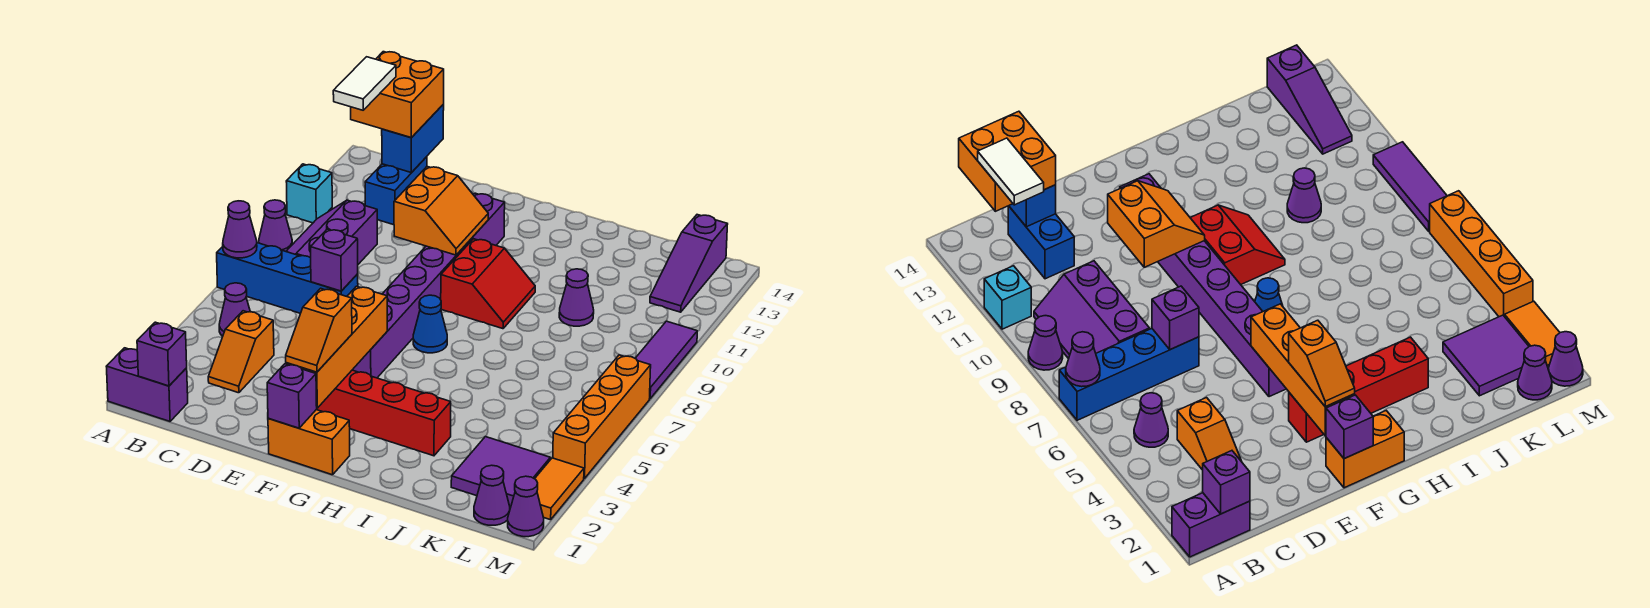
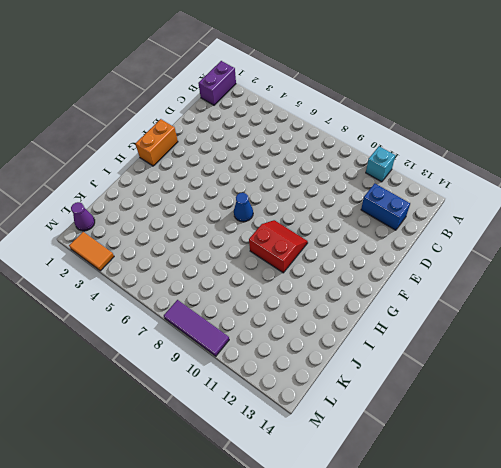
red 2x2 slope [249,220,308,273] -> red 2x2 slope turned to [441,239,535,329]
none -> blue 1x4 brick [217,243,358,313]
none -> purple 1x1 cone [259,200,292,251]
none -> purple 1x1 cone [219,283,250,336]
none -> purple 2x3 slope [286,200,377,264]

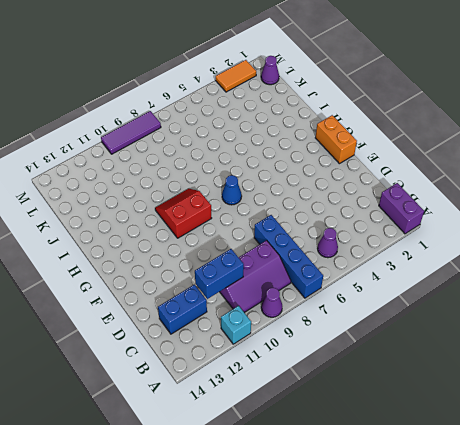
blue 1x2 brick [195,249,244,299] -> blue 1x2 brick moved to [382,105,444,173]
none -> orange 1x2 slope [208,311,274,393]
none -> red 1x4 brick [316,370,451,456]
none -> purple 1x8 brick [353,193,505,378]
none -> purple 1x1 cone [559,269,594,326]

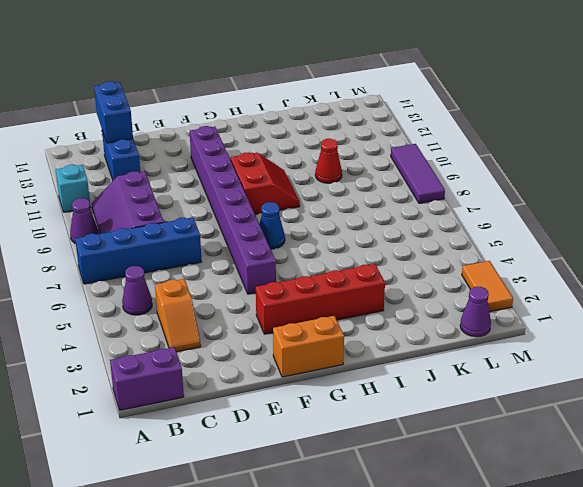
red 1x1 cone [315,139,342,183] -> purple 1x1 cone [559,269,594,326]
none -> purple 2x2 tile [451,437,550,507]
none -> purple 1x3 slope [650,215,728,312]
none -> purple 1x1 cone [508,476,544,537]
none -> orange 1x4 brick [553,355,651,479]

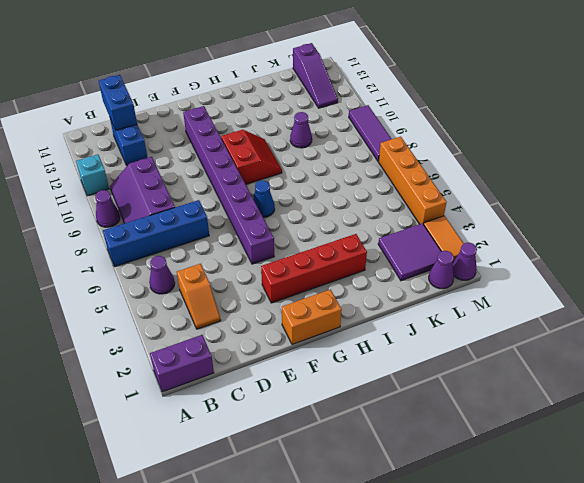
none -> purple 1x1 cone [223,201,257,258]
none -> purple 1x1 brick [137,322,187,386]
none -> purple 1x1 brick [311,229,358,291]
none -> orange 2x2 slope [394,167,488,255]

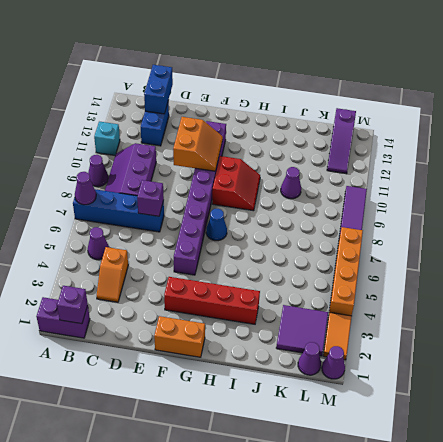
none -> purple 1x1 brick [267,364,317,428]
none -> orange 1x4 brick [286,286,387,408]
none -> orange 2x2 brick [351,52,444,138]
none -> orange 1x2 slope [286,288,352,372]

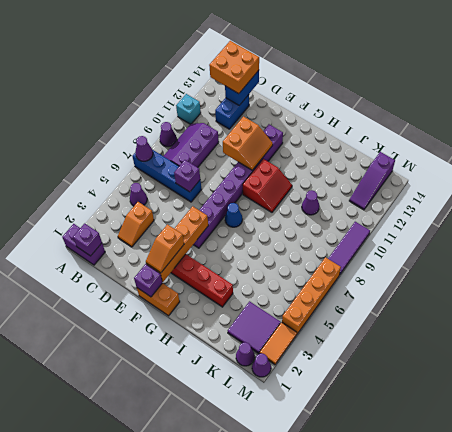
none -> white 1x2 tile [333,57,396,110]

